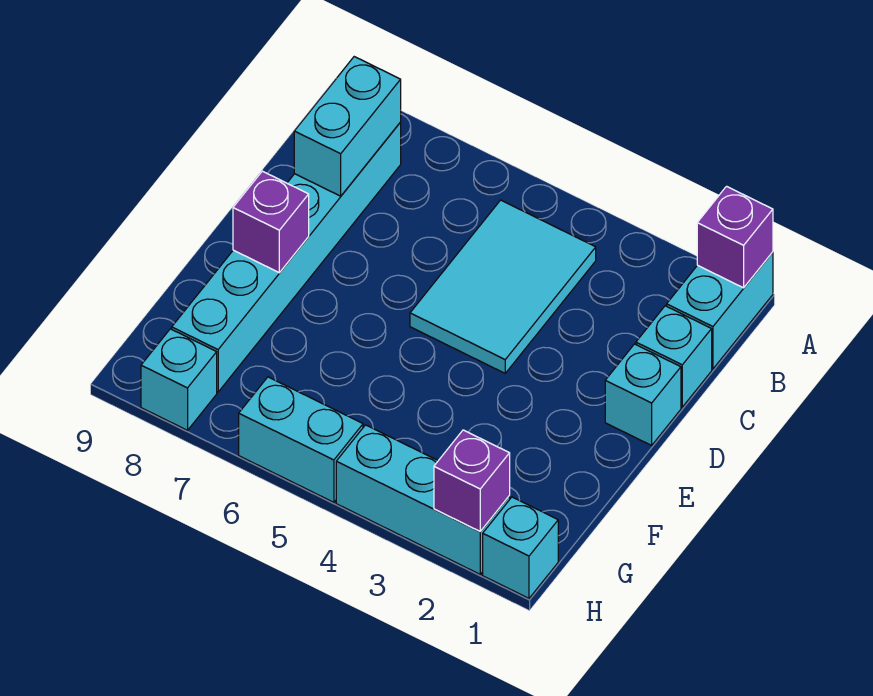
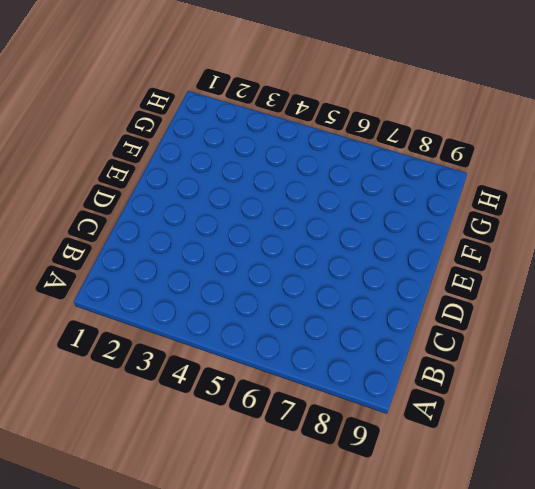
none -> cyan 1x2 brick [667,252,773,369]
none -> cyan 2x3 tile [410,200,596,373]
none -> cyan 1x6 brick [172,122,401,392]

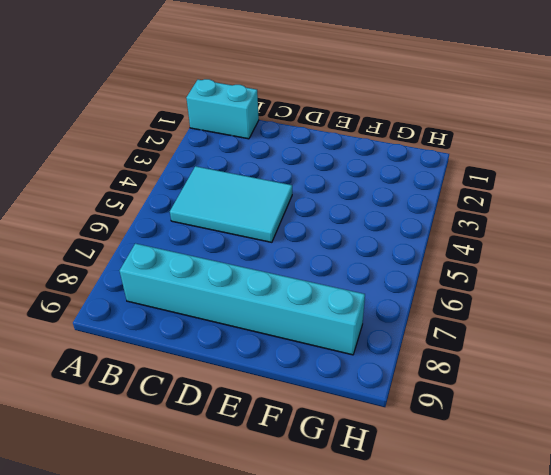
none -> cyan 1x1 brick [636,306,712,407]
none -> cyan 1x1 brick [605,344,681,445]
none -> cyan 1x1 brick [483,497,558,598]

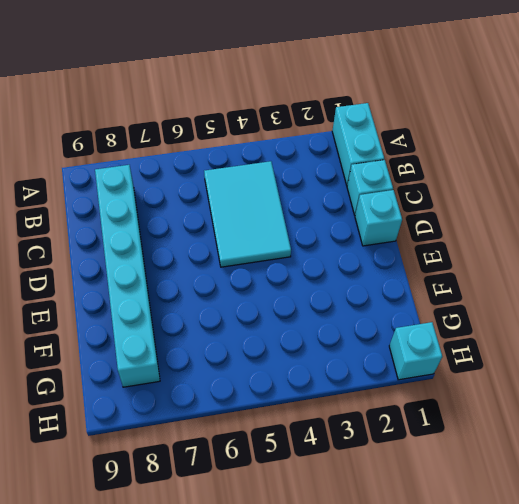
none -> cyan 1x3 brick [336,425,510,574]
none -> cyan 1x2 brick [239,377,363,502]
none -> cyan 1x1 brick [141,329,217,430]

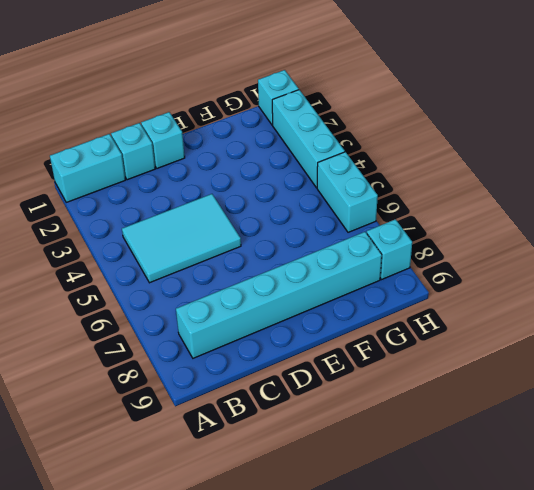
none -> purple 1x1 brick [697,186,773,288]
none -> cyan 1x2 brick [294,57,401,196]
none -> purple 1x1 brick [233,171,309,273]

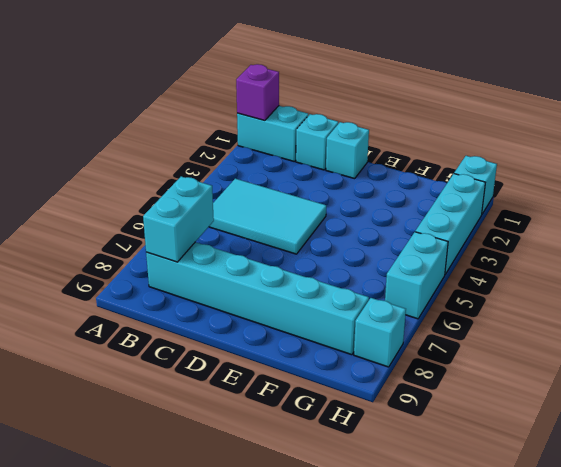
cyan 1x2 brick [143,176,214,262] -> cyan 1x2 brick turned to [294,57,401,196]
none -> purple 1x1 brick [233,171,309,273]
none -> purple 1x1 brick [434,430,510,531]

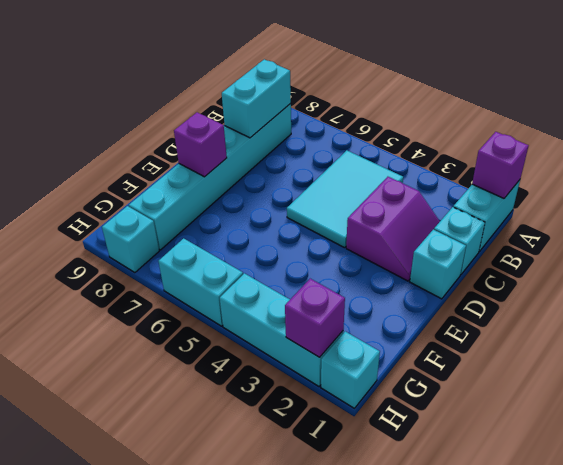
purple 2x2 slope [346,177,440,281] -> none

